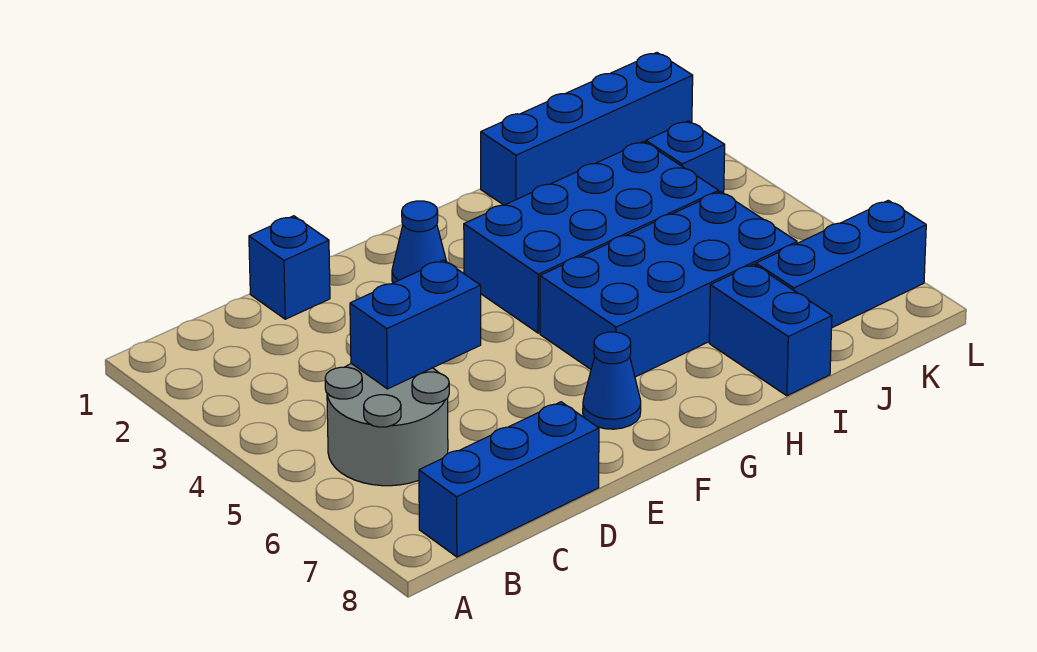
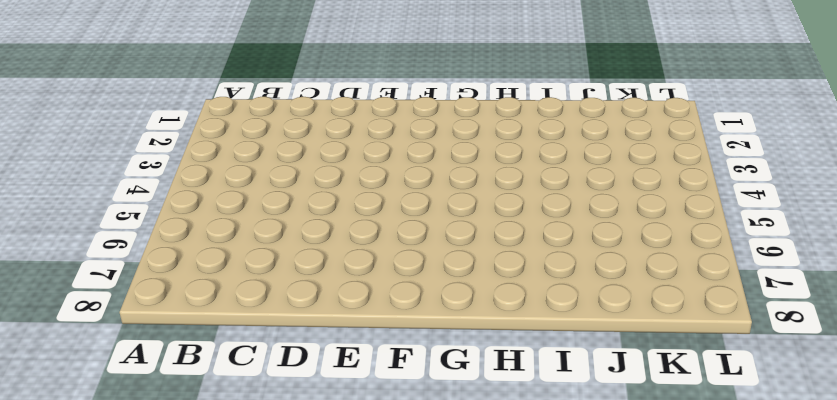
none -> grey 2x2 round brick [325,364,449,486]
none -> blue 1x3 brick [419,402,599,557]
none -> blue 1x1 brick [249,216,330,319]

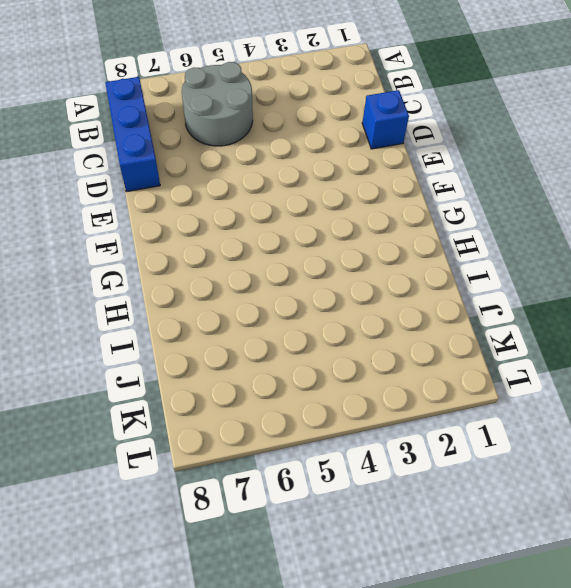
none -> blue 1x1 cone [392,201,446,283]
none -> blue 1x1 cone [583,332,641,429]
none -> blue 2x4 brick [464,141,719,333]

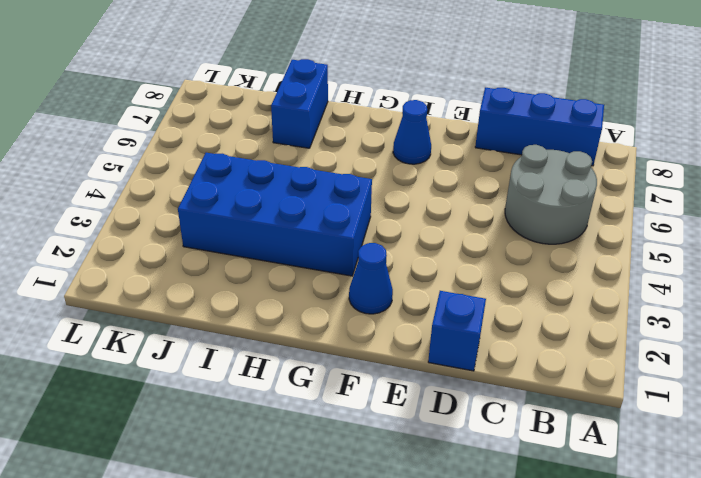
none -> blue 2x4 brick [540,192,797,377]
none -> blue 1x4 brick [481,53,693,205]
none -> blue 1x3 brick [756,200,926,328]

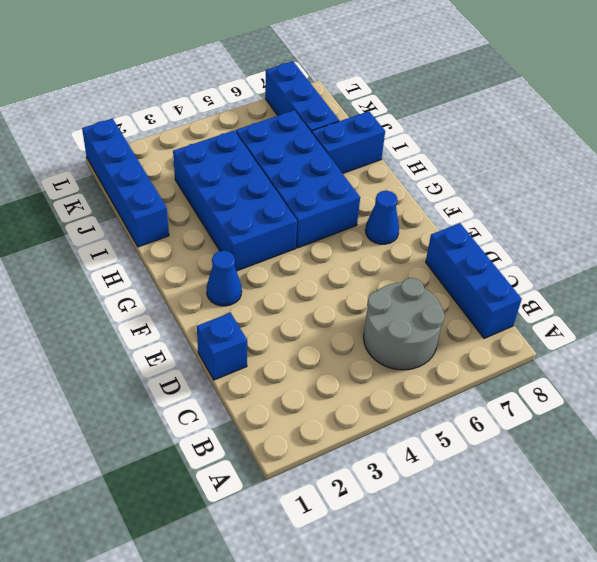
none -> blue 1x1 brick [646,121,725,193]
none -> blue 1x2 brick [350,260,481,389]

